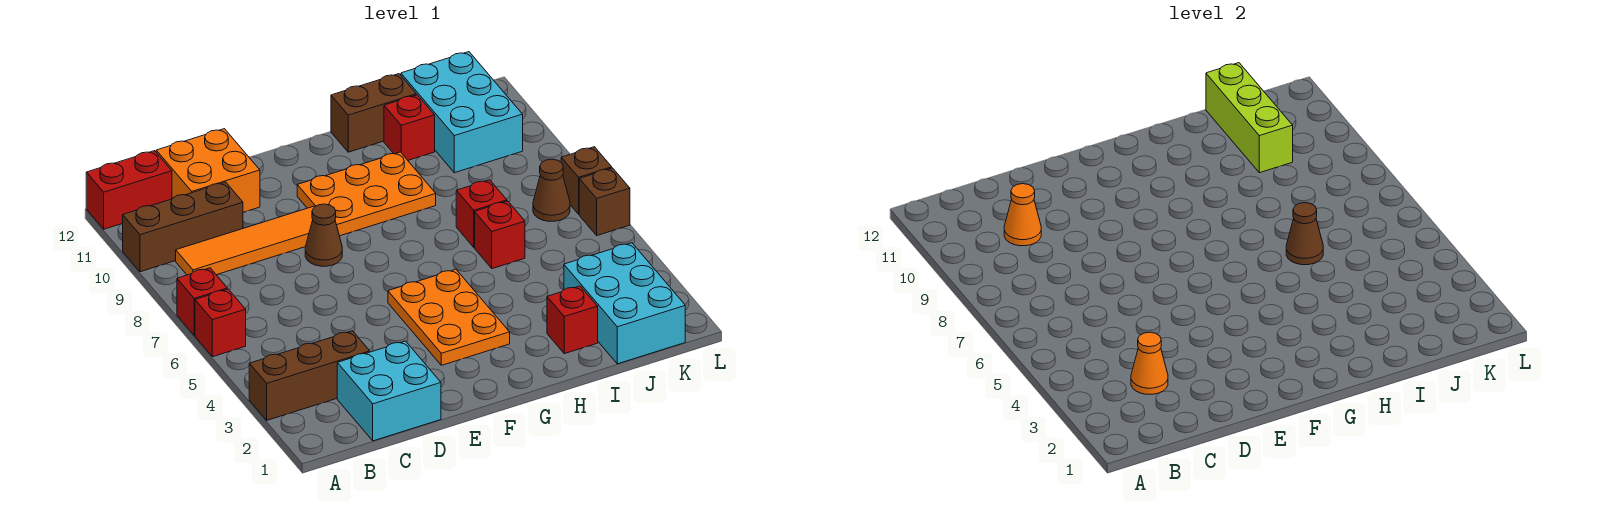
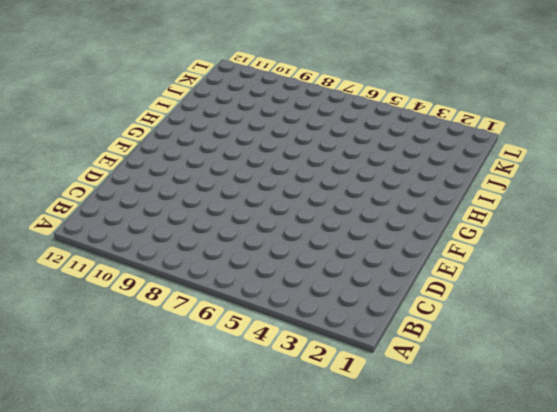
none -> brown 1x3 brick [249,331,370,420]
none -> red 1x1 brick [195,289,246,357]
none -> red 1x1 brick [177,268,227,335]

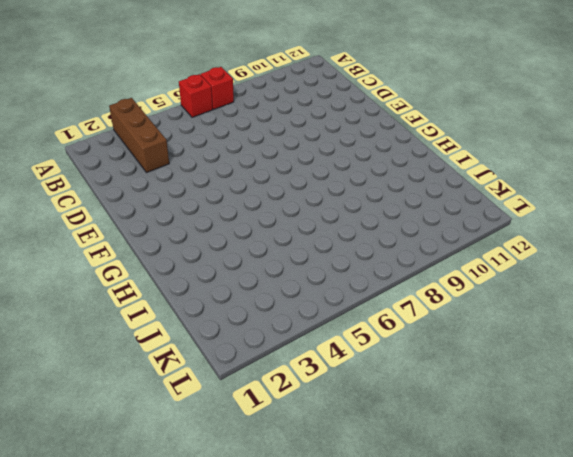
none -> brown 1x3 brick [122,182,243,272]
none -> red 1x2 brick [86,151,172,229]
none -> orange 1x4 tile [176,206,314,275]

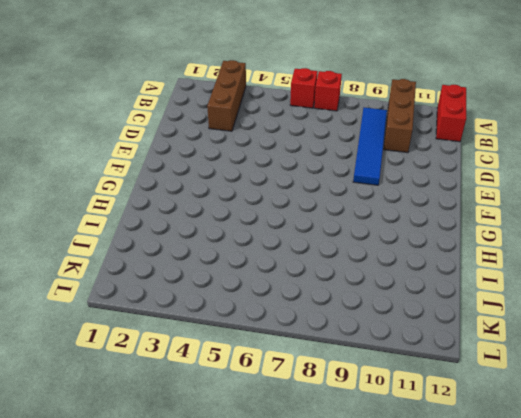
blue 1x4 tile [353,108,387,185] -> orange 1x4 tile [176,206,314,275]
none -> cyan 2x2 brick [337,341,441,441]
none -> orange 2x2 brick [156,129,260,212]
none -> brown 1x1 cone [305,204,342,266]

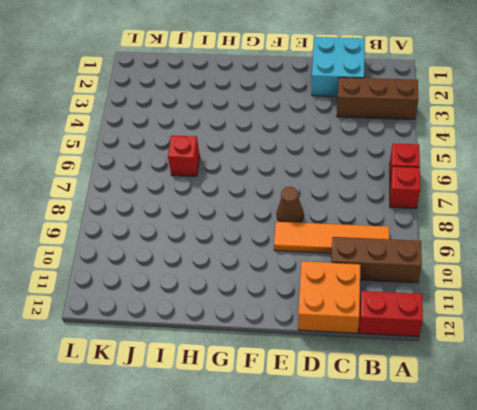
none -> orange 2x3 plate [388,269,510,365]
none -> orange 2x3 plate [297,152,436,236]
none -> brown 1x2 brick [331,74,416,152]

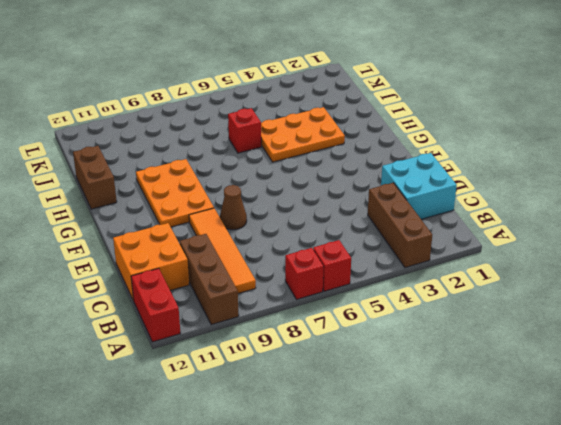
orange 2x3 plate [261,107,345,162] -> orange 2x3 plate moved to [388,269,510,365]
none -> red 1x1 brick [547,286,598,354]
none -> red 1x1 brick [456,180,507,247]
none -> red 1x1 brick [384,95,435,160]

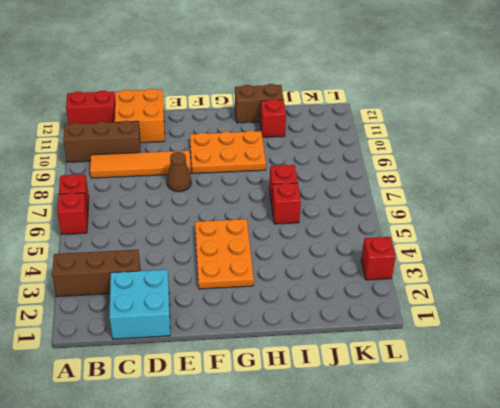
red 1x1 brick [361,237,396,280] -> red 1x1 brick moved to [547,286,598,354]
none -> cyan 2x3 brick [564,243,685,364]
none -> cyan 2x3 brick [401,52,523,173]
none -> brown 1x1 cone [533,159,570,221]

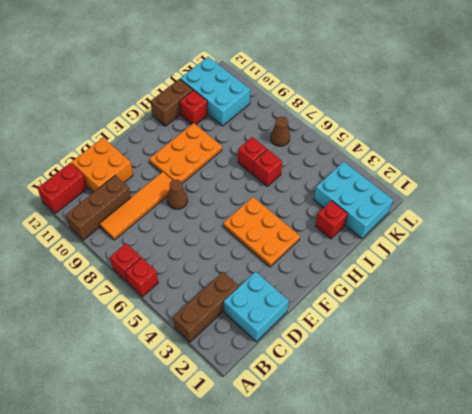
none -> brown 1x1 brick [579,168,630,235]
none -> brown 1x1 brick [561,147,612,214]
none -> orange 1x1 cone [1131,332,1168,394]

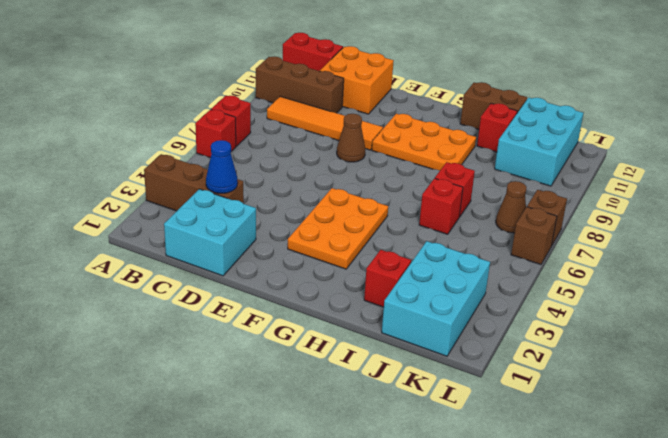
blue 1x1 cone [206,140,238,193] -> orange 1x1 cone [1131,332,1168,394]
none -> orange 1x1 cone [1004,184,1041,246]
none -> brown 1x1 cone [1286,203,1323,265]
none -> lime 1x3 brick [1206,63,1293,173]

